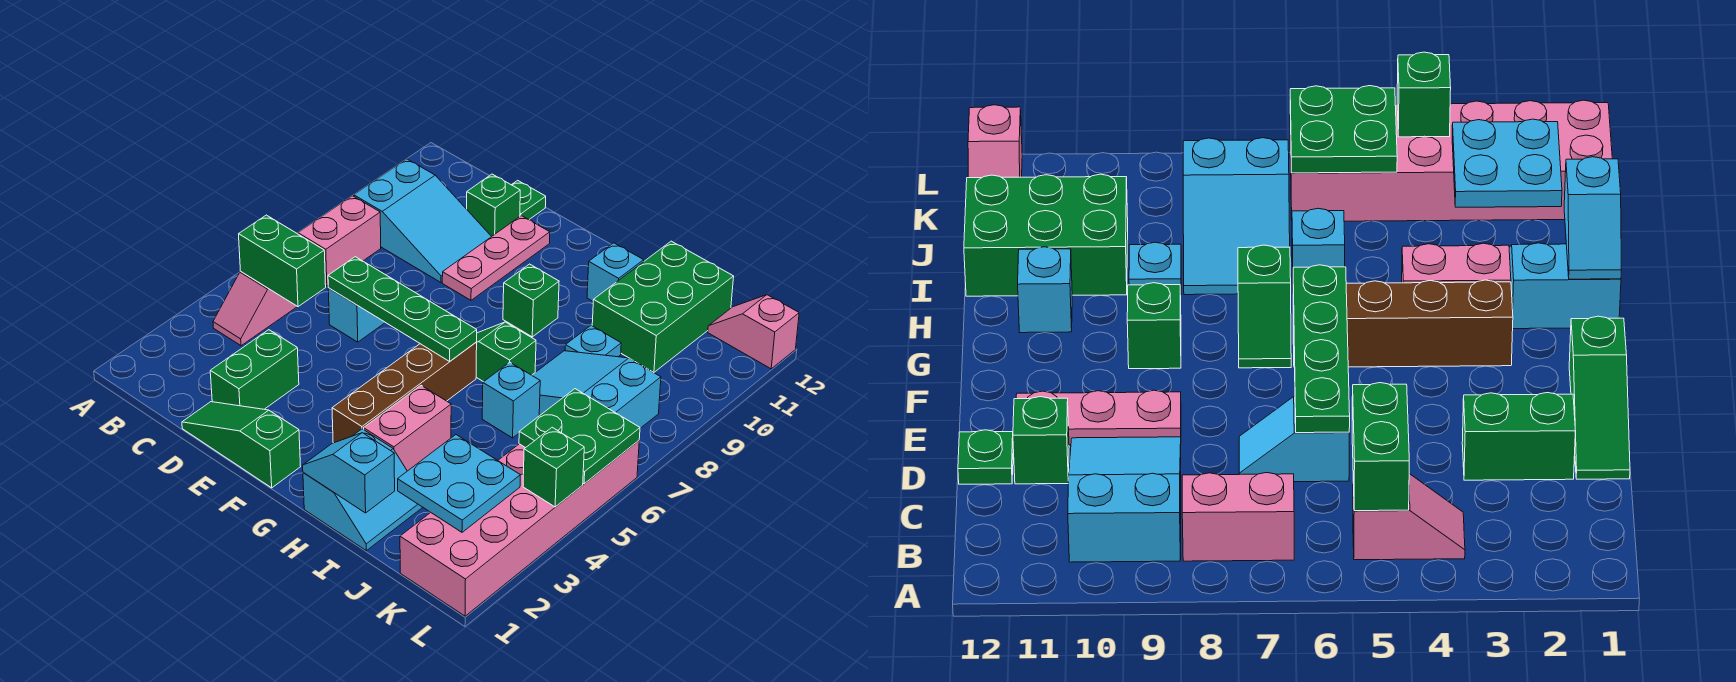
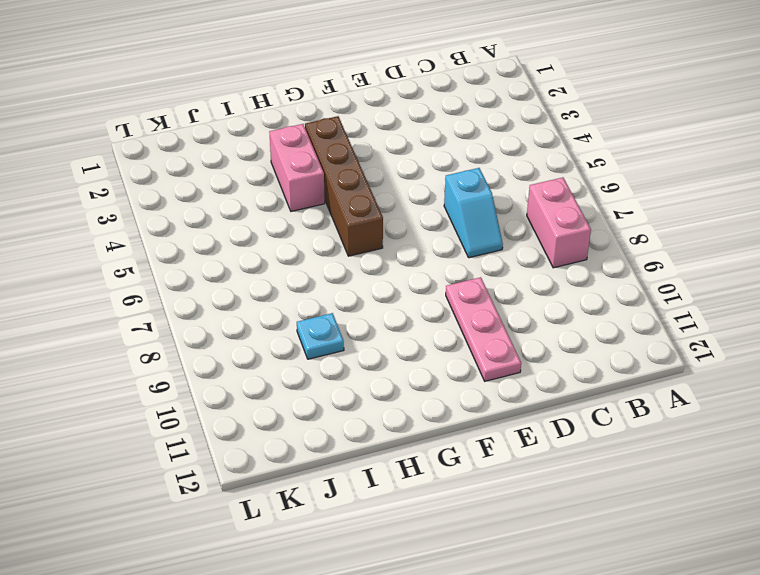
none -> pink 1x2 slope [213,271,297,346]
none -> cyan 2x3 slope [354,159,492,282]
none -> green 1x3 slope [182,402,301,488]

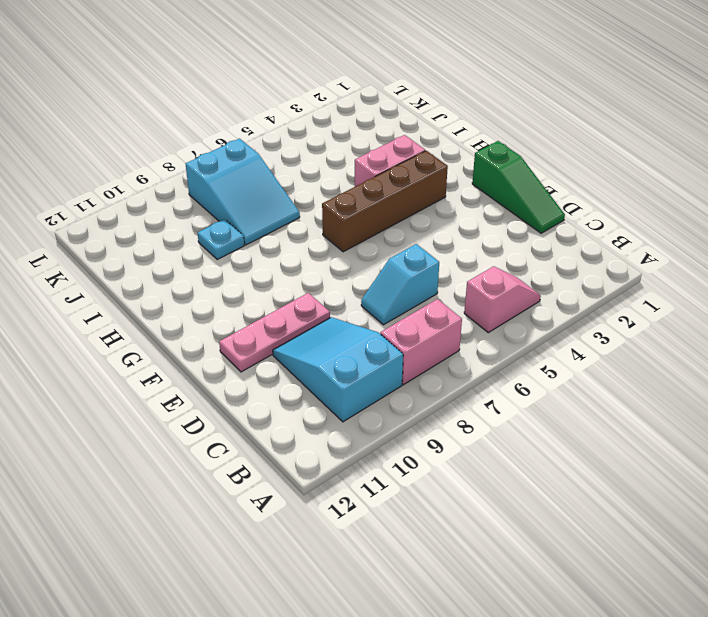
none -> green 1x2 brick [210,330,299,409]
none -> green 1x1 brick [467,174,520,236]
none -> green 1x1 plate [512,180,546,220]

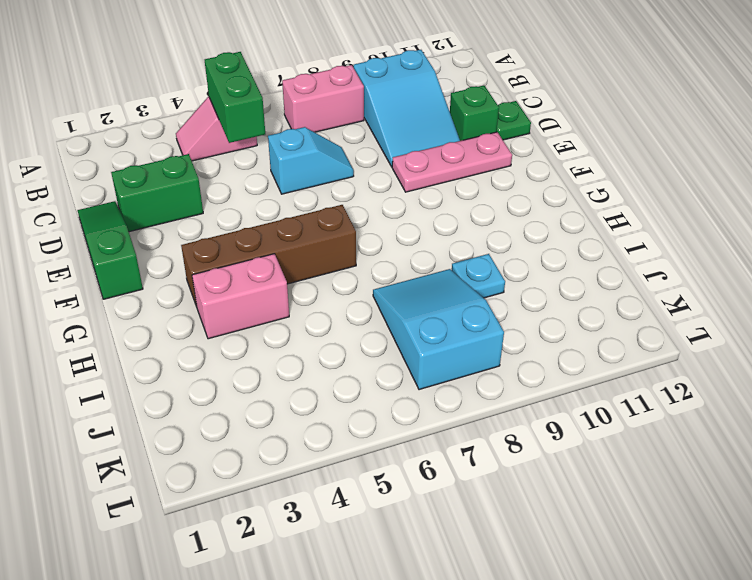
none -> green 1x2 slope [476,322,536,382]
none -> green 1x1 brick [503,264,559,337]
none -> cyan 2x2 slope [303,429,423,551]

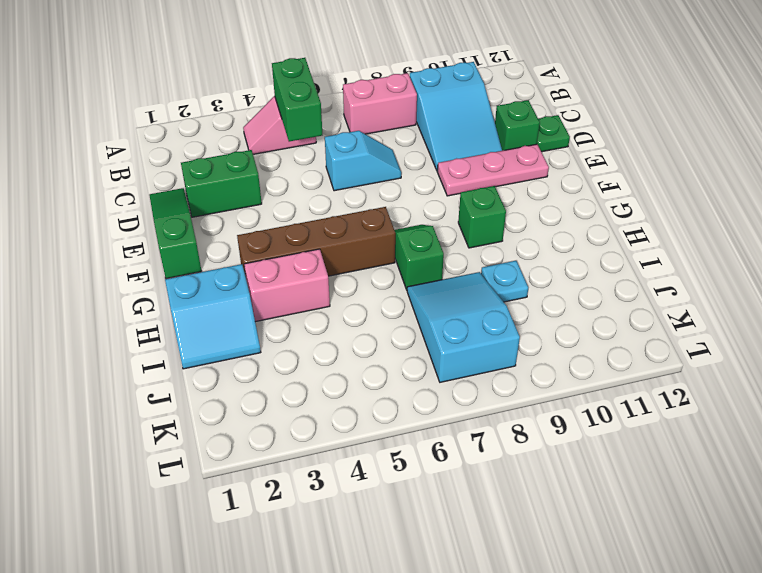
none -> cyan 1x1 brick [587,243,644,301]
none -> cyan 1x1 brick [482,362,540,438]
none -> green 2x3 brick [592,241,734,373]

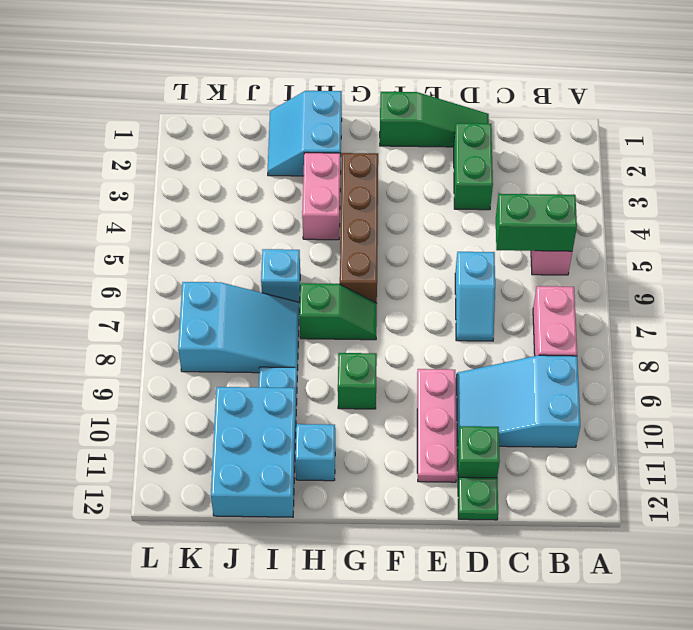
cyan 2x3 brick [211,387,296,517] -> green 2x3 brick [592,241,734,373]
none -> pink 2x6 brick [400,441,639,616]
none -> pink 1x2 slope [708,295,799,369]
none -> green 1x4 plate [328,257,477,361]

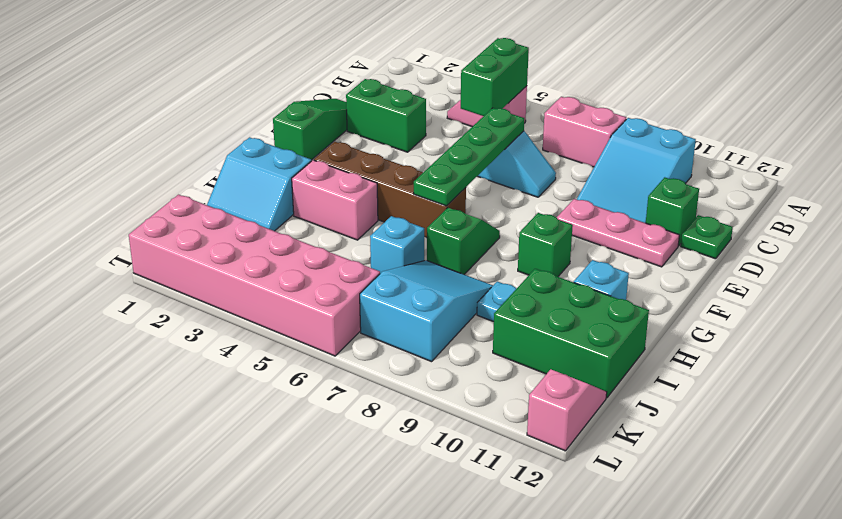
none -> cyan 1x2 slope [303,433,395,513]
none -> cyan 2x2 plate [398,435,520,532]
none -> green 2x2 plate [519,389,640,484]

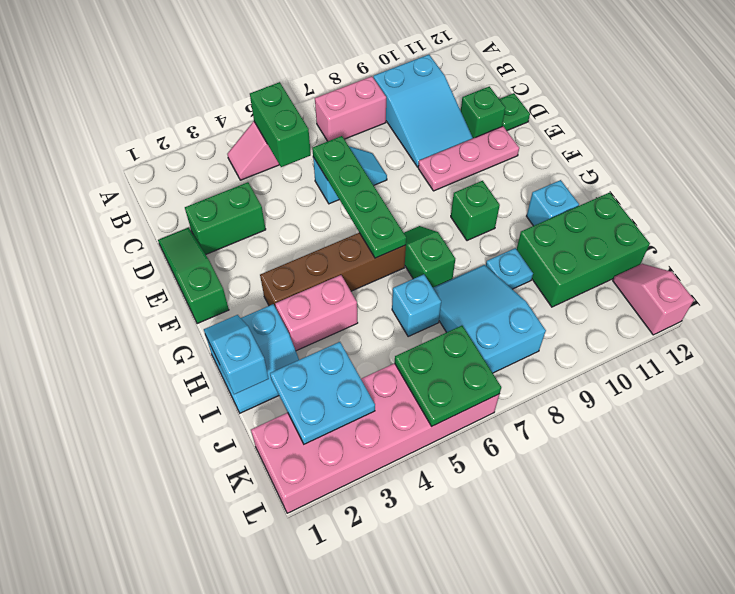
none -> green 1x1 brick [523,427,584,507]

